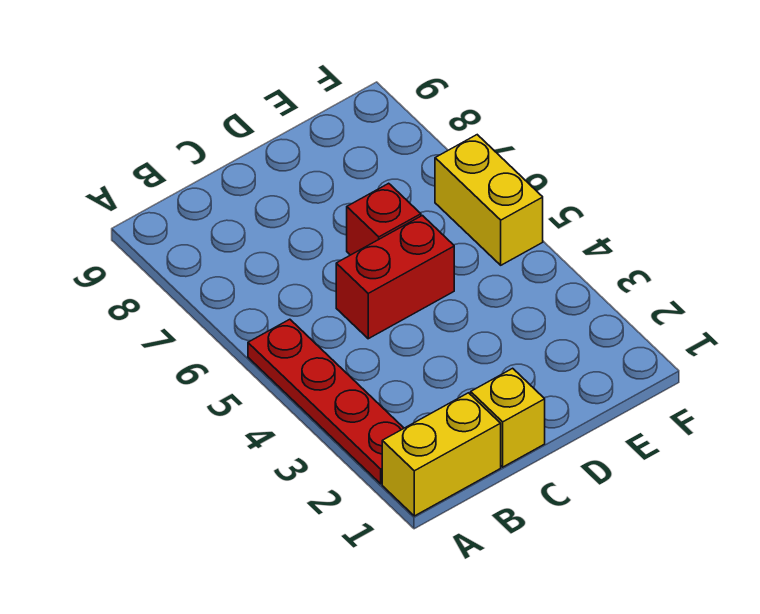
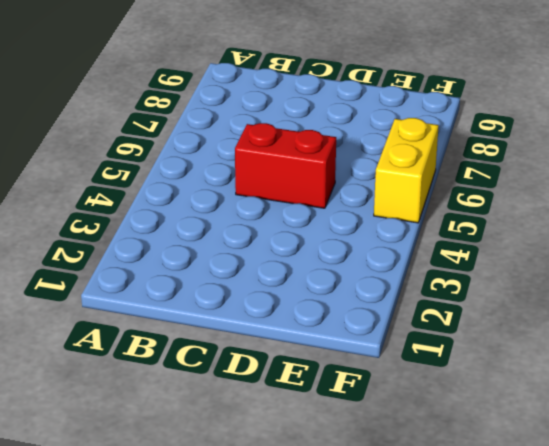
none -> yellow 1x2 brick [382,393,501,516]
none -> red 1x4 plate [248,319,404,484]

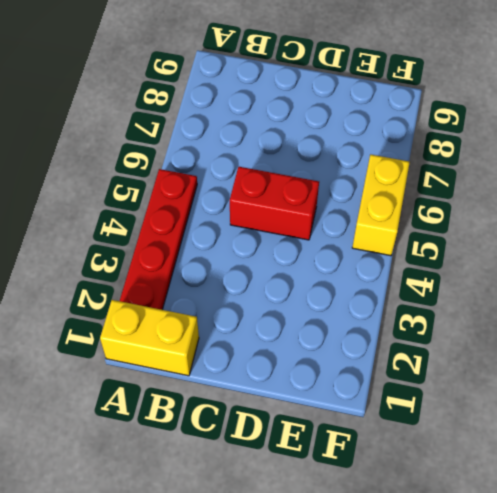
none -> yellow 1x1 brick [471,368,545,467]
none -> red 1x1 brick [347,183,421,255]

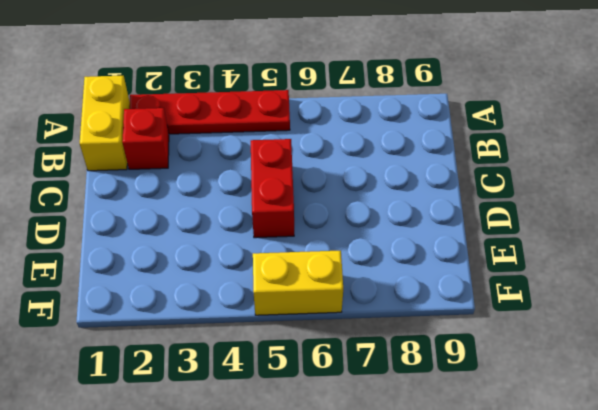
red 1x1 brick [122,108,169,169] -> red 1x1 brick moved to [347,183,421,255]
none -> yellow 1x1 brick [471,368,545,467]

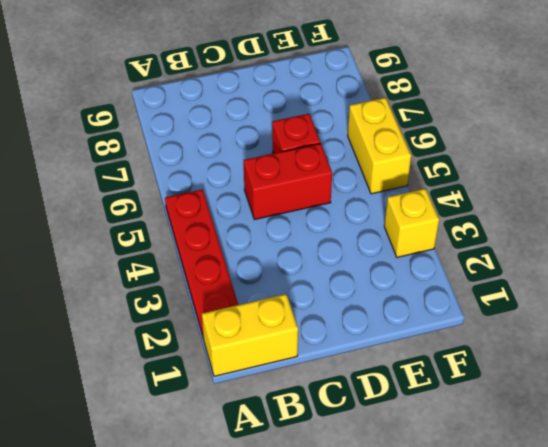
yellow 1x1 brick [384,189,439,257] -> yellow 1x1 brick moved to [471,368,545,467]

